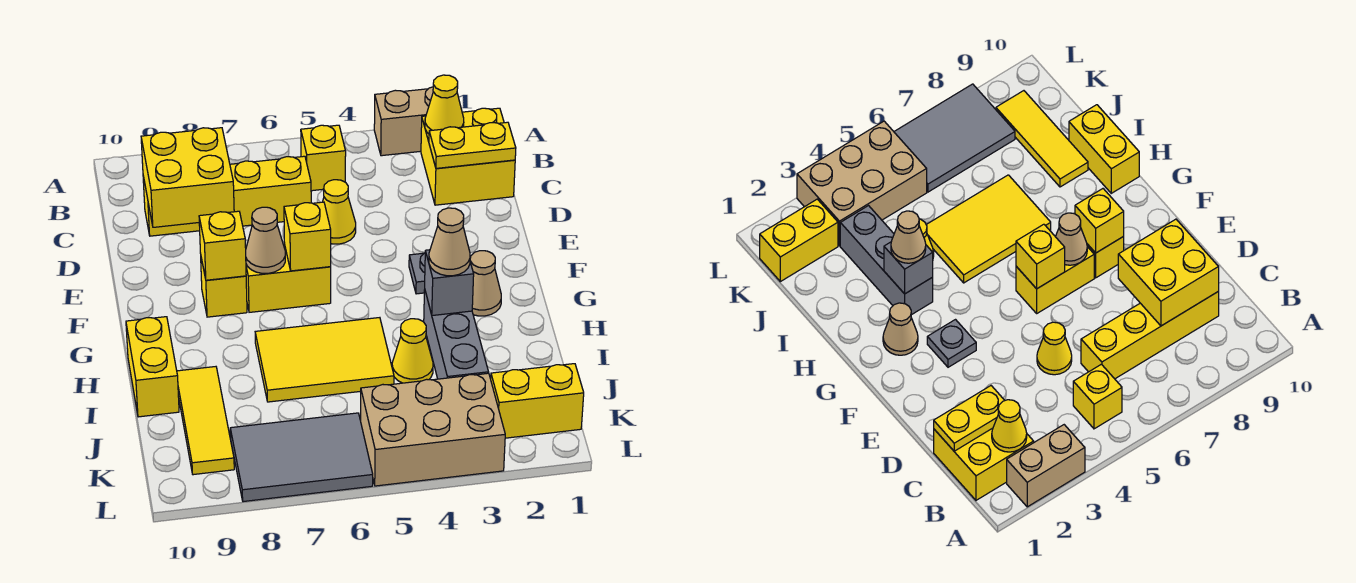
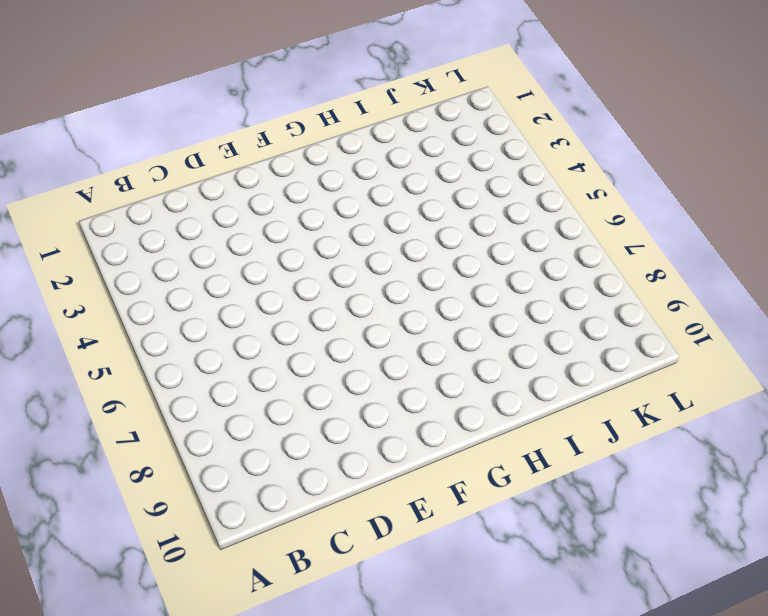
none -> tan 1x2 brick [374,87,433,156]
none -> yellow 2x2 brick [421,108,515,205]
none -> yellow 1x1 brick [301,125,346,191]

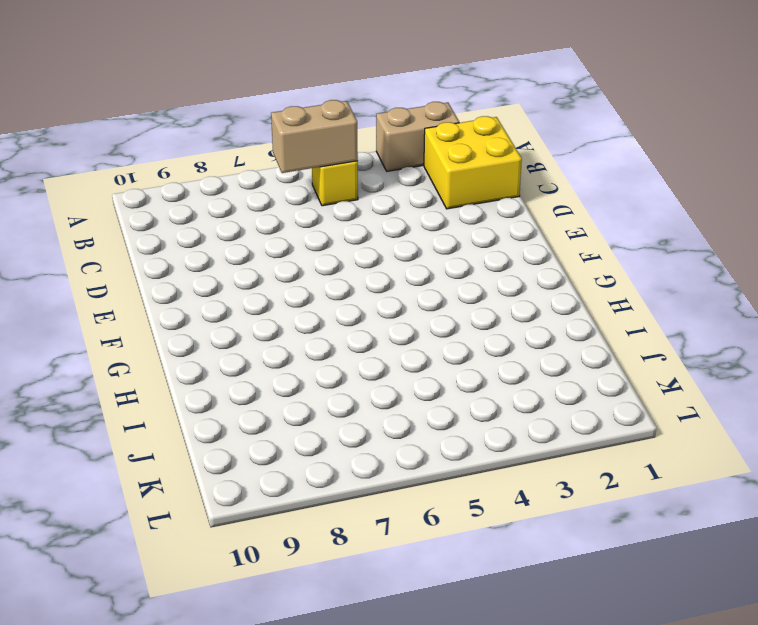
tan 1x2 brick [271,100,358,173] -> none
none -> yellow 1x4 brick [143,156,311,236]
none -> yellow 1x1 cone [323,180,356,244]
none -> grey 1x1 plate [409,253,425,294]

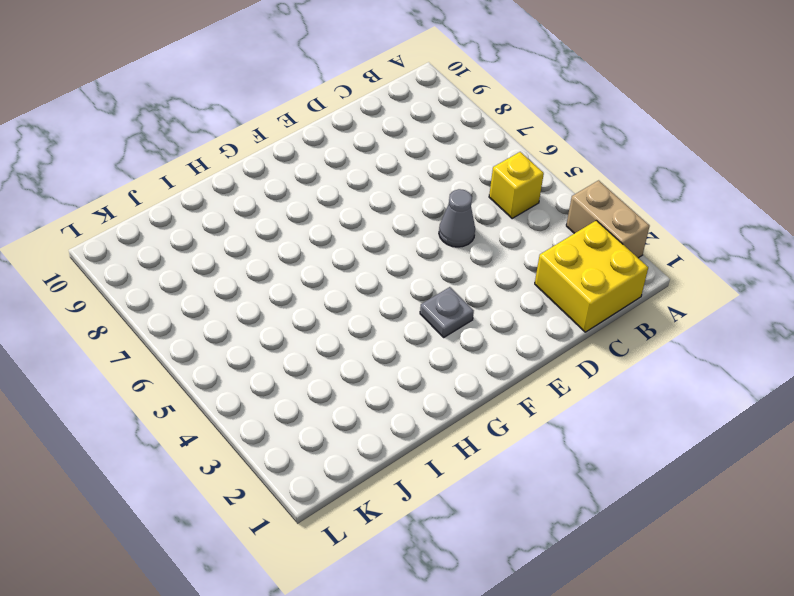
grey 1x1 cone [439,189,475,247] -> yellow 1x1 cone [323,180,356,244]
none -> yellow 1x4 brick [143,156,311,236]
none -> yellow 1x2 brick [246,244,331,312]
none -> yellow 1x1 brick [201,258,247,317]

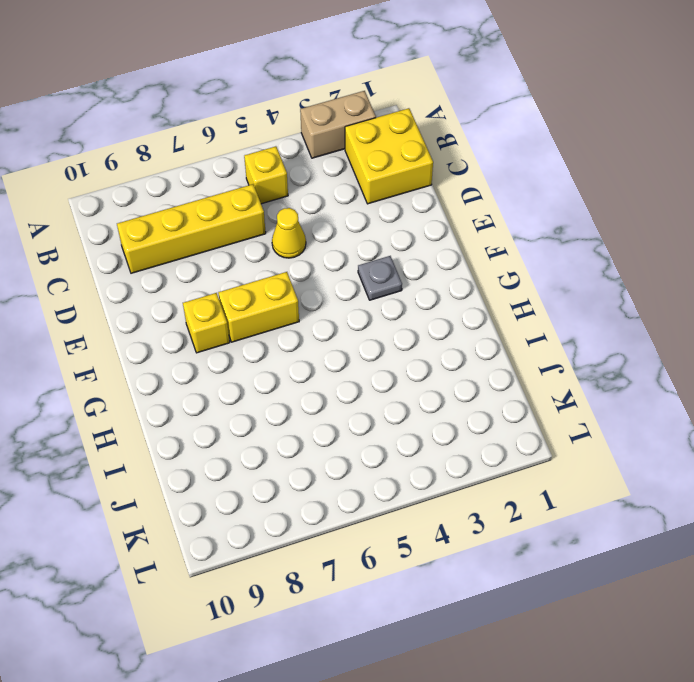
none -> tan 1x1 cone [470,251,501,316]
none -> grey 1x3 brick [424,290,489,379]
none -> yellow 2x3 tile [255,318,394,402]

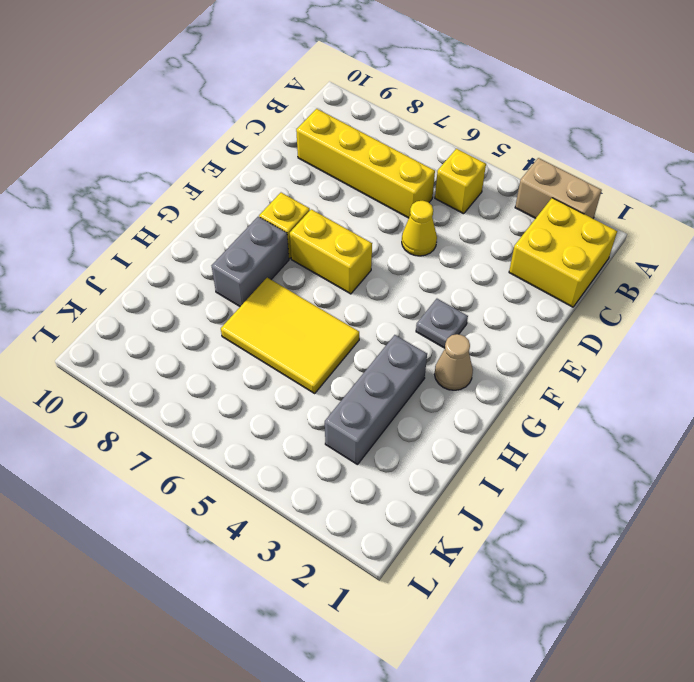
grey 1x2 brick [212,217,289,306] -> none
none -> yellow 1x2 brick [126,317,179,417]
none -> yellow 1x1 cone [392,319,433,383]
none -> yellow 1x3 tile [177,367,234,475]

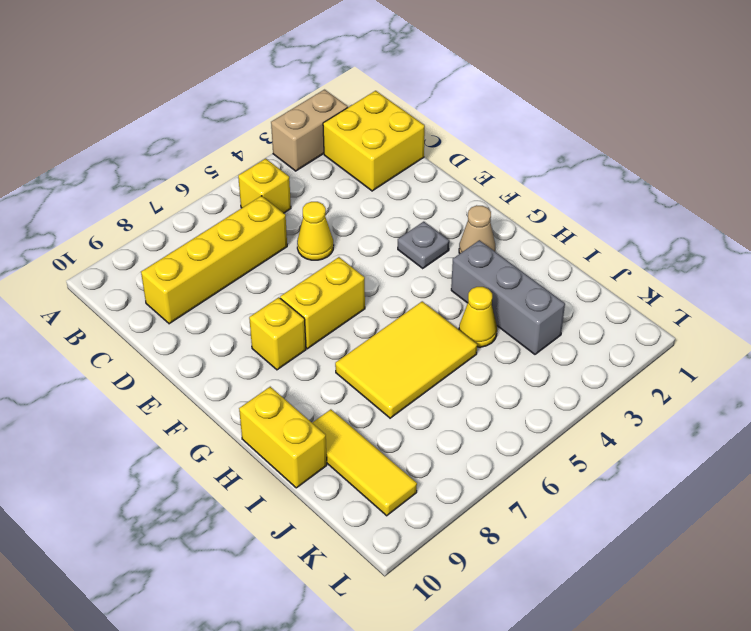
none -> yellow 1x2 brick [491,364,584,438]
none -> tan 2x3 brick [361,373,505,486]
none -> grey 2x3 tile [230,413,373,502]

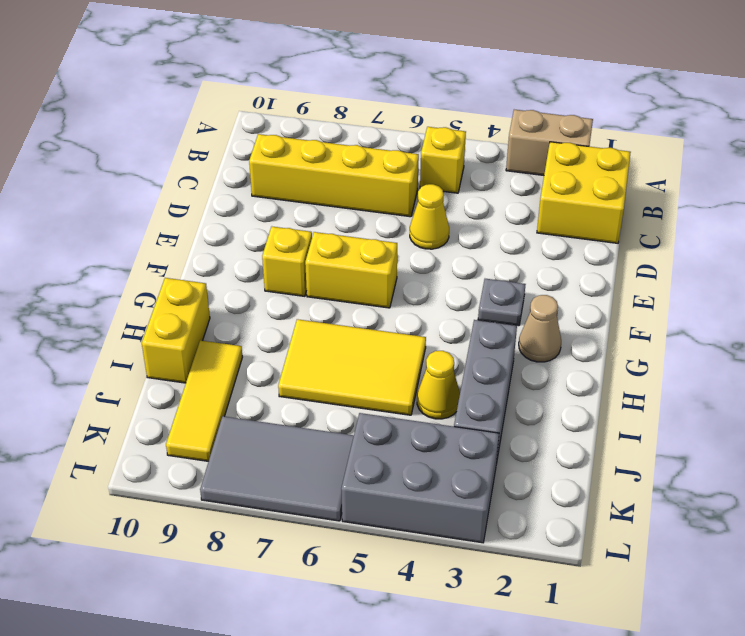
grey 2x3 brick [341,413,499,543] -> tan 2x3 brick [361,373,505,486]
none -> yellow 1x2 brick [491,364,584,438]
none -> yellow 1x1 cone [425,75,464,134]
none -> yellow 1x2 plate [429,122,516,168]

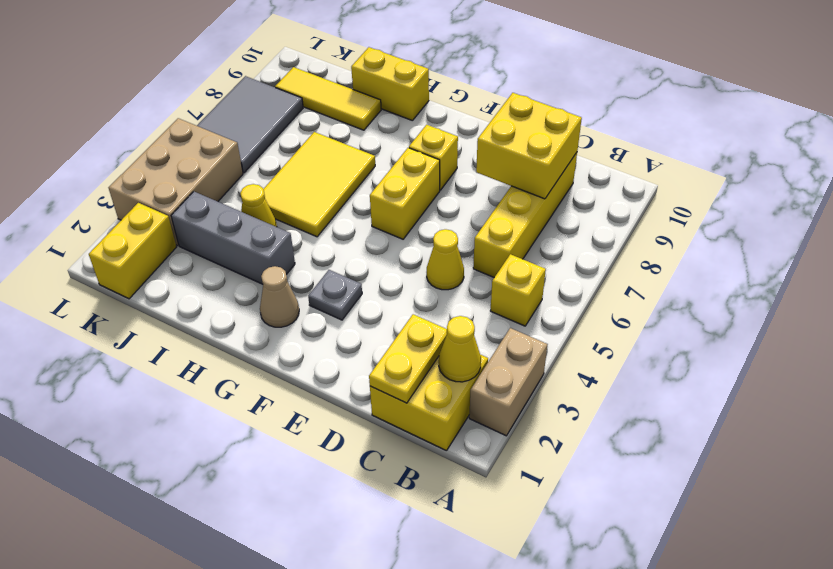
none -> yellow 1x1 brick [284,202,331,271]
none -> tan 1x1 cone [246,207,285,273]
none -> yellow 1x1 brick [199,211,246,280]

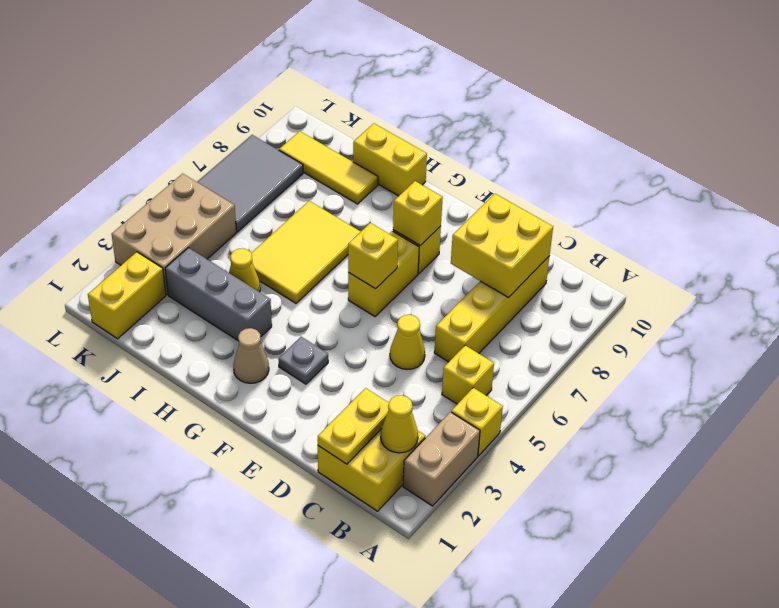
yellow 1x1 brick [451,388,503,456] -> none
none -> tan 1x1 cone [246,207,285,273]
none -> grey 1x1 brick [425,250,474,316]
none -> tan 1x1 cone [429,208,470,276]

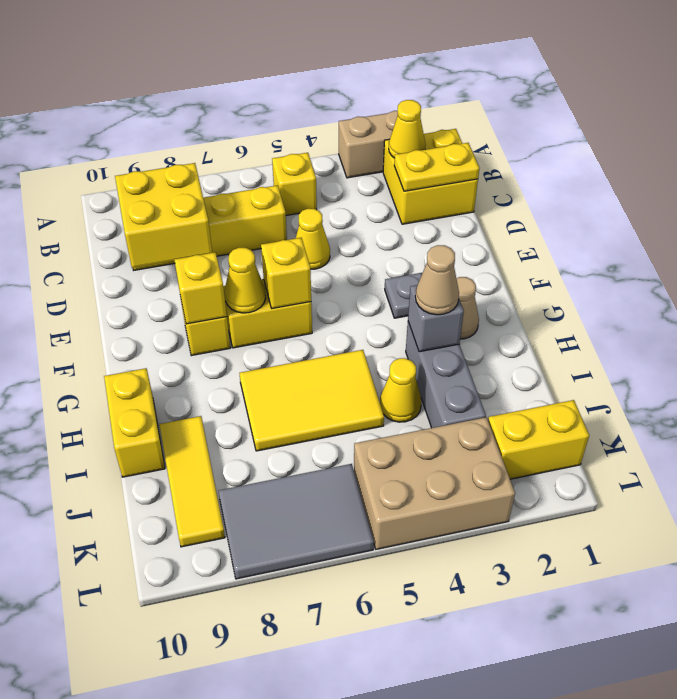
yellow 1x1 cone [225,248,266,313] -> tan 1x1 cone [246,207,285,273]

